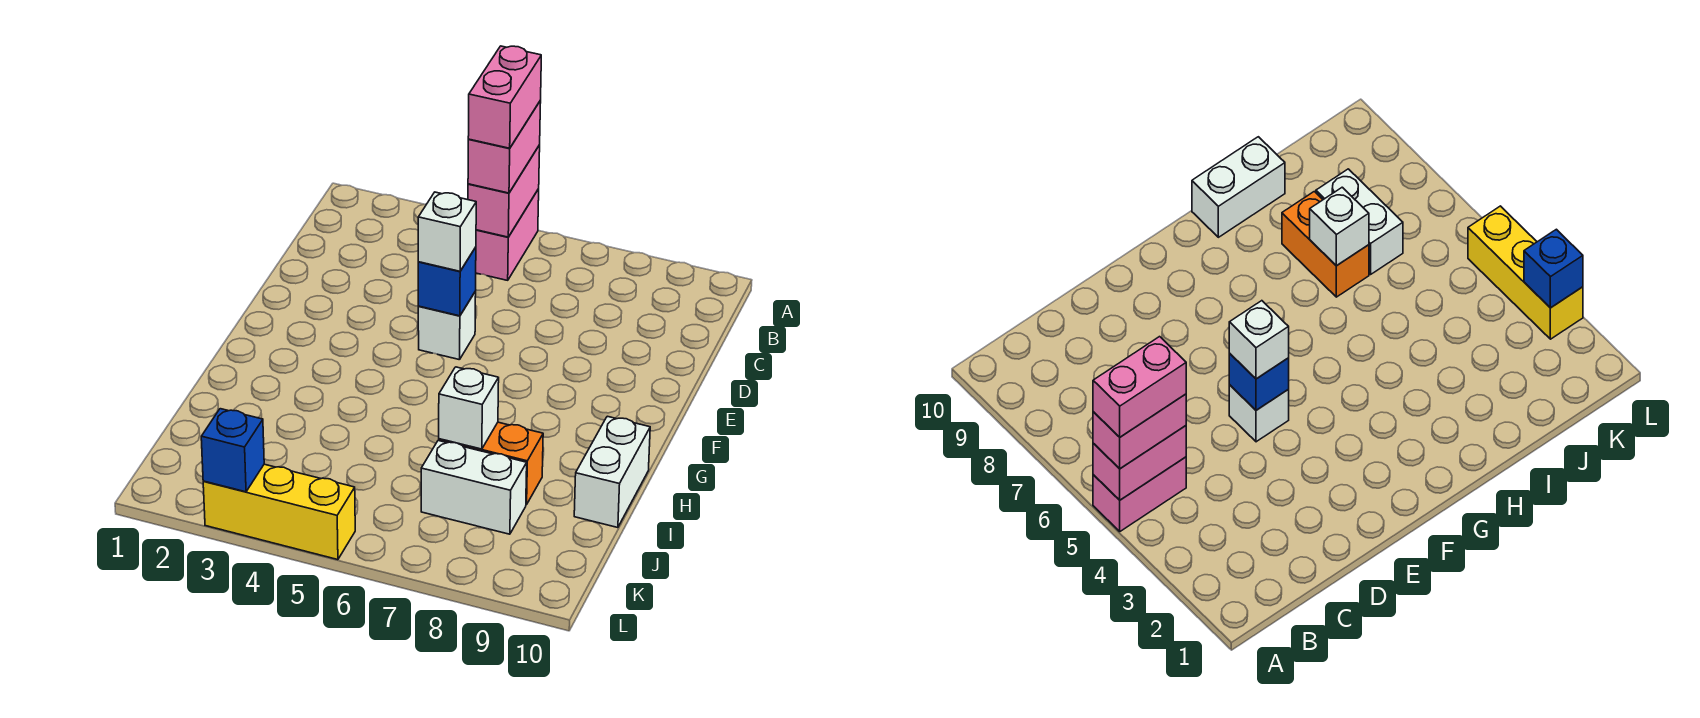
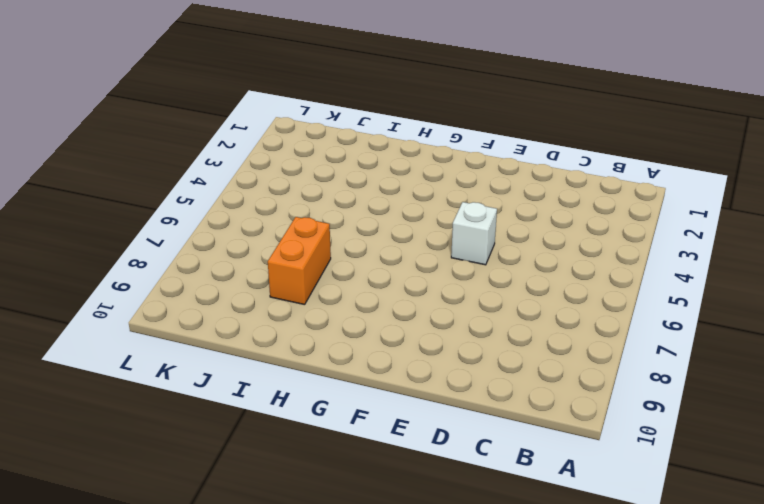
none -> pink 1x2 brick [476,189,539,280]
none -> white 1x2 brick [574,416,650,528]
none -> white 1x2 brick [421,440,527,534]

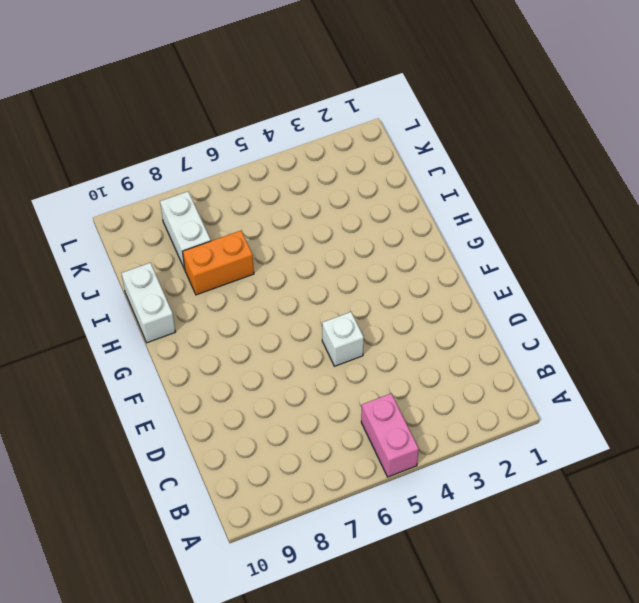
white 1x2 brick [160,192,211,269] -> white 1x2 brick turned to [421,440,527,534]
none -> yellow 1x3 brick [203,464,355,560]
none -> pink 1x2 brick [468,145,540,237]
none -> blue 1x1 brick [418,247,476,316]

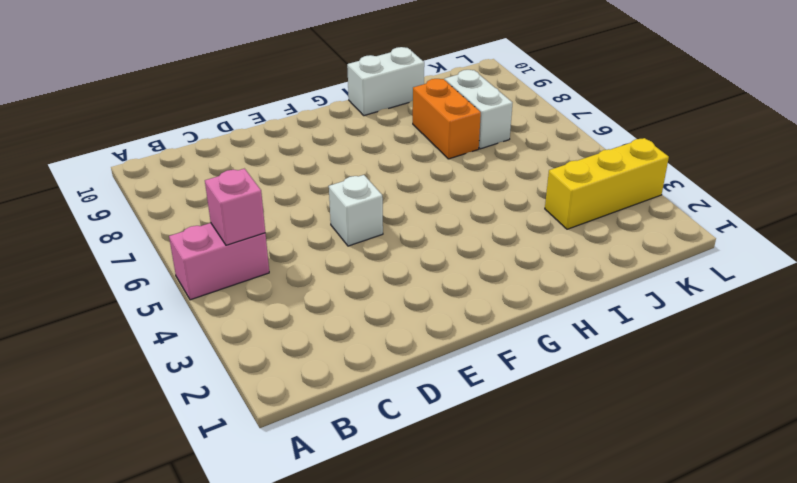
pink 1x1 brick [205,169,265,245] -> pink 1x2 brick [468,145,540,237]
yellow 1x3 brick [545,138,669,229] -> yellow 1x3 brick turned to [203,464,355,560]
none -> blue 1x1 brick [418,247,476,316]
none -> white 1x1 brick [439,367,499,449]
none -> blue 1x1 brick [201,409,264,492]

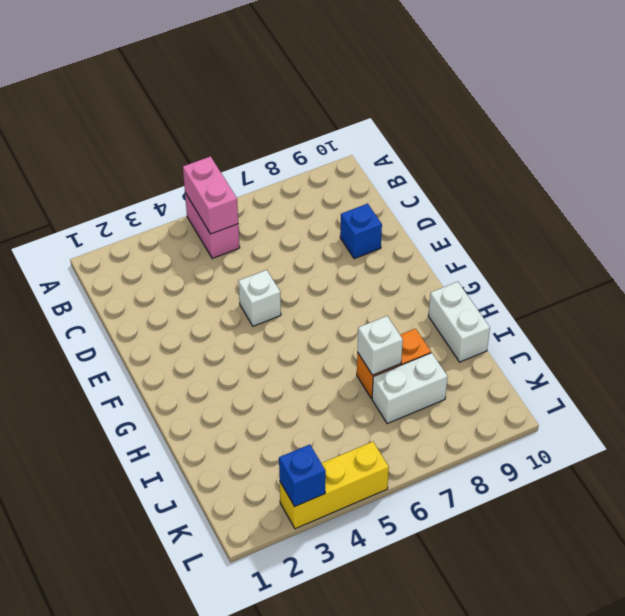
blue 1x1 brick [340,204,382,259] -> blue 1x1 brick moved to [418,247,476,316]
none -> pink 1x2 brick [468,100,541,193]
none -> white 1x1 brick [418,192,476,271]
none -> pink 1x2 brick [468,46,541,148]

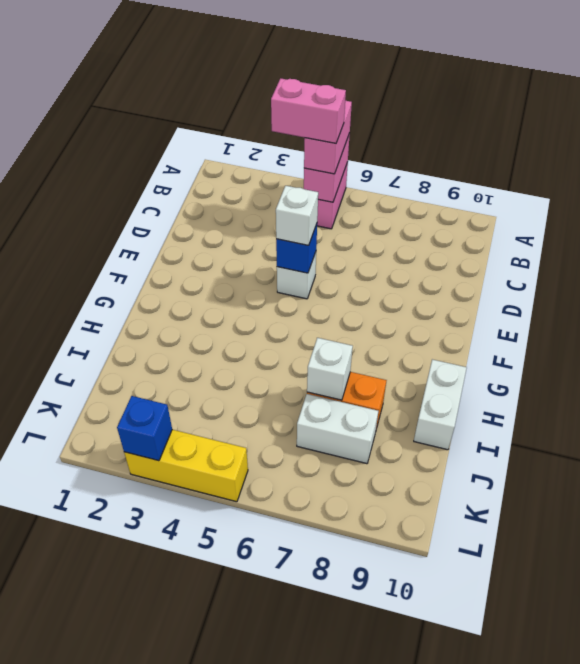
pink 1x2 brick [271,78,346,143] -> pink 1x2 brick turned to [468,46,541,148]

